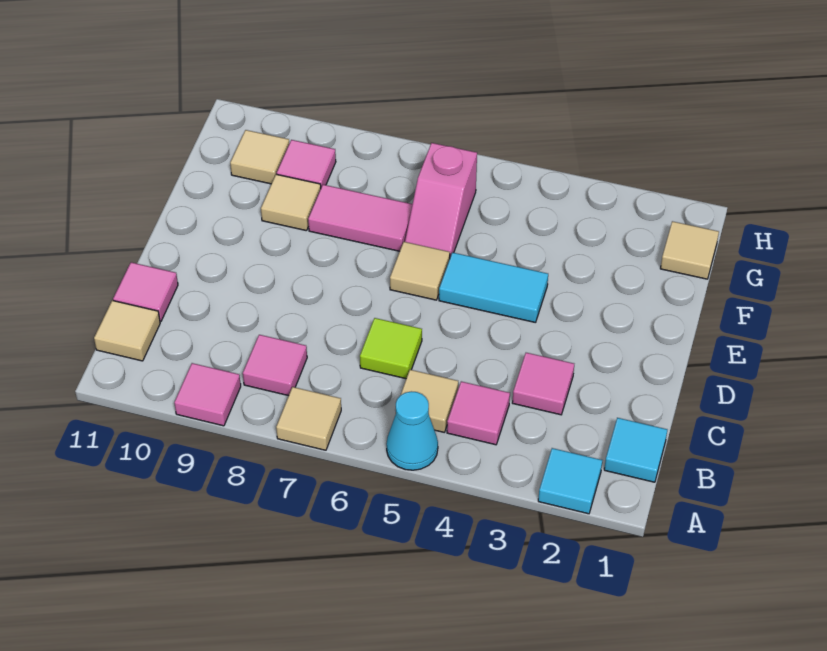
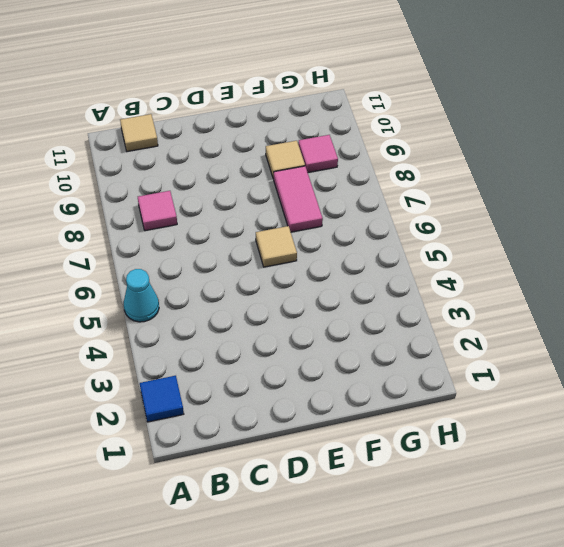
blue 1x1 tile [140,376,184,422] -> cyan 1x1 tile [538,448,602,514]
none -> tan 1x1 tile [276,387,341,450]
none -> pink 1x1 tile [174,363,241,426]
none -> cyan 1x1 tile [604,418,667,482]

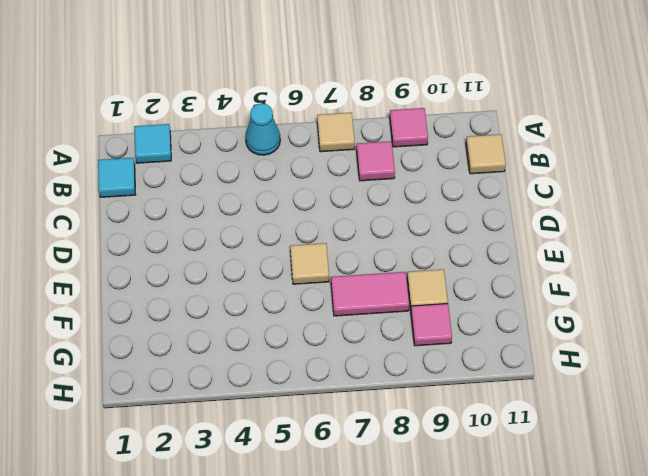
none -> pink 1x1 tile [447,381,510,445]
none -> tan 1x1 tile [395,370,458,432]
none -> pink 1x1 tile [512,353,574,415]

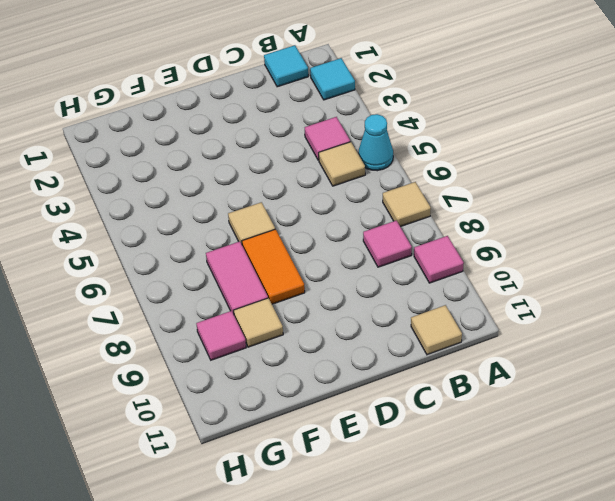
orange 1x2 tile [242,229,305,304] -> none
none -> pink 1x1 tile [512,353,574,415]
none -> lime 1x1 tile [360,318,422,379]
none -> pink 1x1 tile [113,262,178,321]

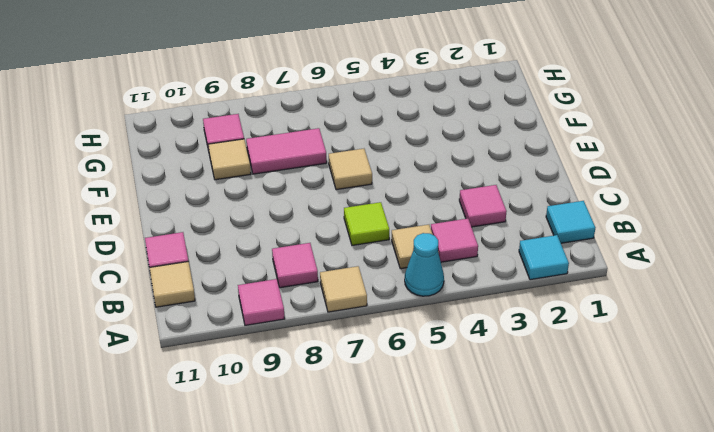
none -> cyan 1x2 tile [439,252,548,323]
none -> pink 1x2 slope [405,143,477,257]
none -> tan 1x1 tile [660,221,719,279]

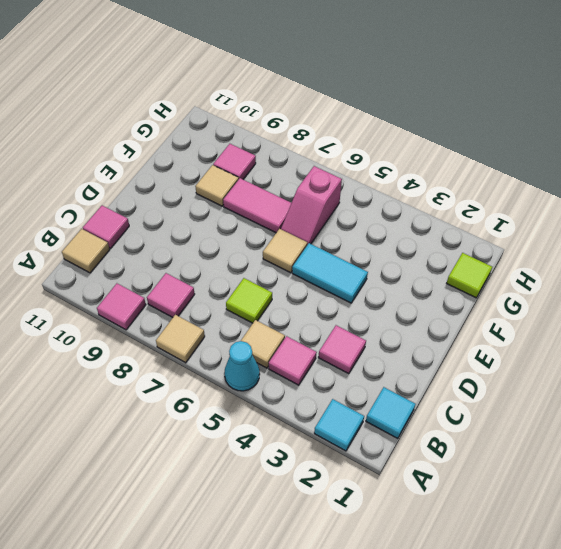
lime 1x1 tile [447,253,492,298] -> tan 1x1 tile [660,221,719,279]
none -> tan 1x1 tile [230,130,289,184]

